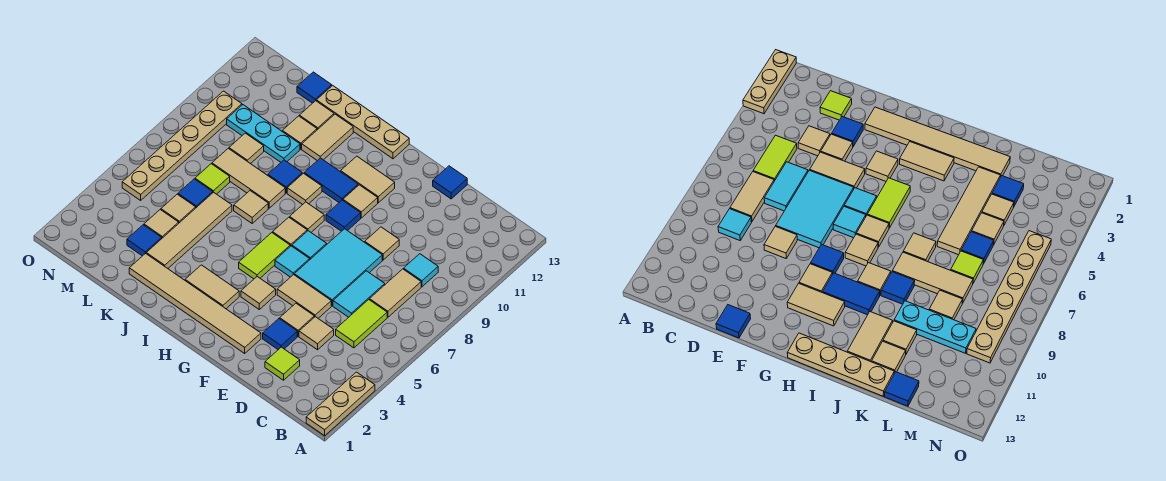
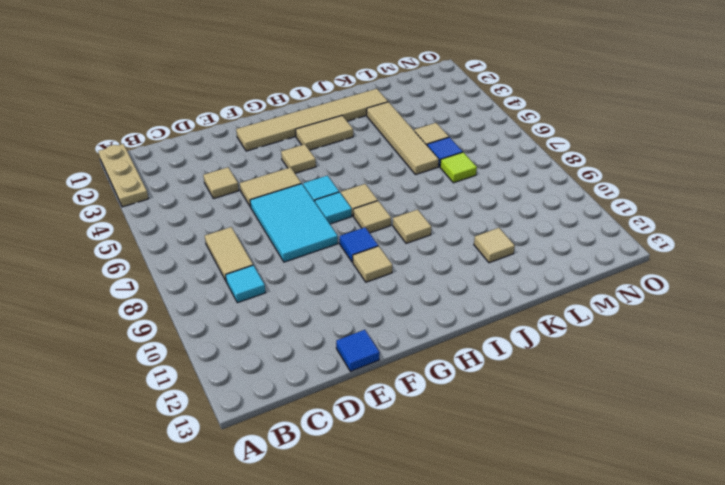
none -> lime 1x2 tile [336,300,387,348]
none -> lime 1x1 tile [265,347,300,380]
none -> cyan 1x2 tile [333,271,385,317]
none -> blue 1x1 tile [263,319,297,350]

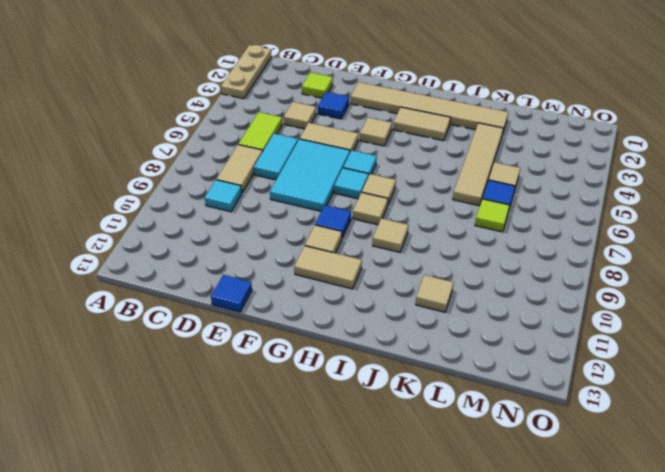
none -> tan 1x1 tile [280,303,314,336]
none -> tan 1x1 tile [365,227,399,260]
none -> lime 1x2 tile [239,233,290,279]
none -> blue 1x2 tile [304,158,358,202]

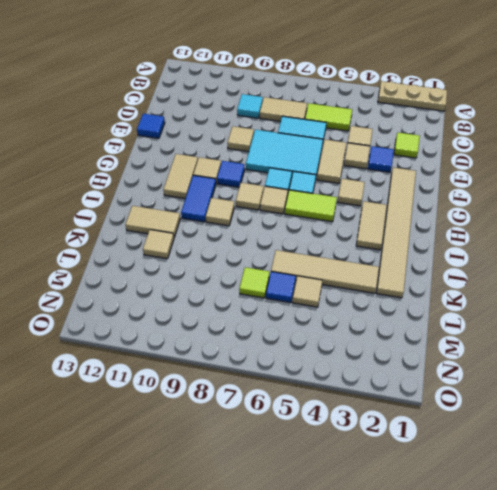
none -> tan 1x4 plate [316,85,409,159]
none -> tan 1x1 tile [234,191,268,223]
none -> tan 1x3 tile [212,148,285,208]
none -> blue 1x1 tile [268,160,302,193]

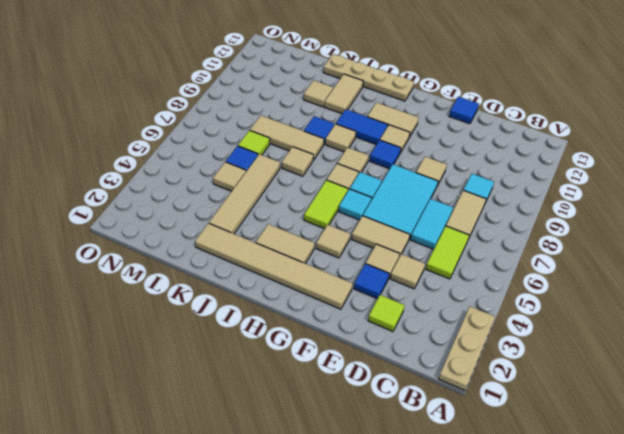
none -> cyan 1x3 plate [227,105,300,162]
none -> tan 1x1 tile [299,101,334,130]
none -> blue 1x1 tile [127,225,162,256]
none -> tan 1x1 tile [144,210,179,238]

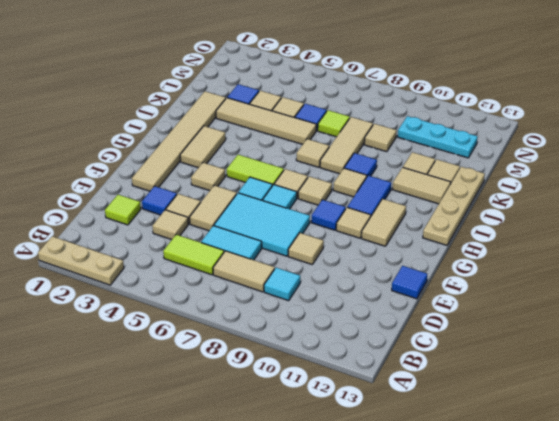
cyan 1x3 plate [398,116,478,158] -> cyan 1x3 plate turned to [227,105,300,162]
none -> blue 1x1 tile [297,72,332,103]
none -> tan 1x6 plate [122,91,242,200]

